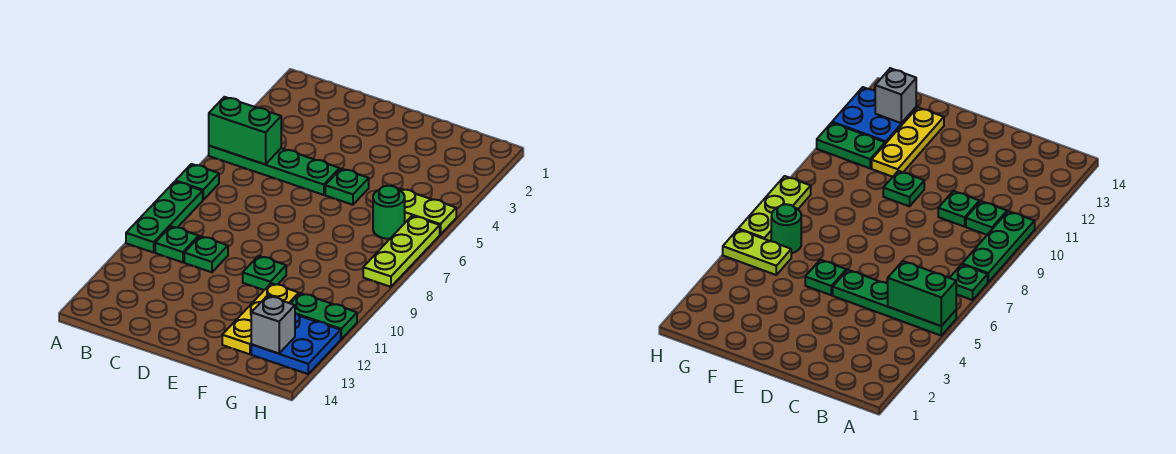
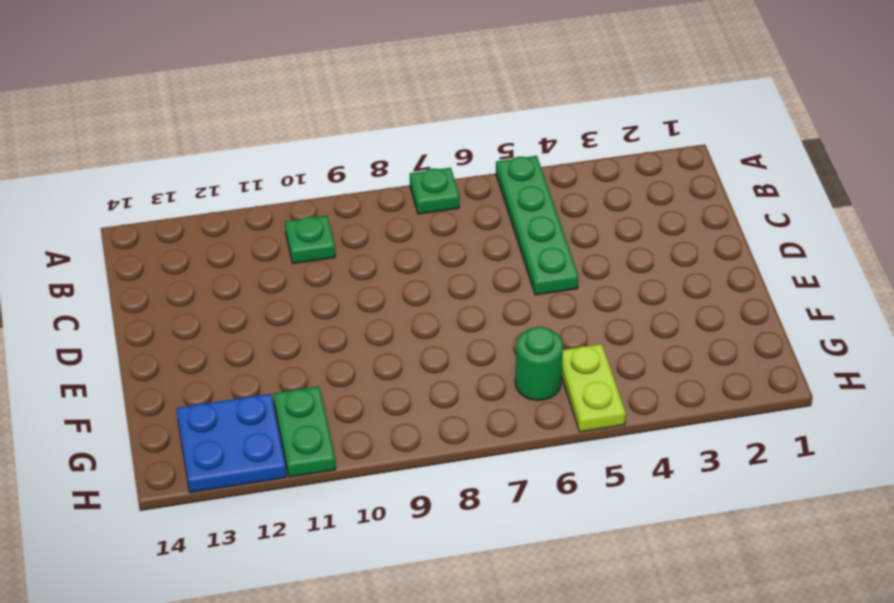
none -> green 1x3 plate [126,181,203,252]
none -> green 1x1 plate [184,236,228,272]
none -> green 1x1 plate [325,169,369,205]

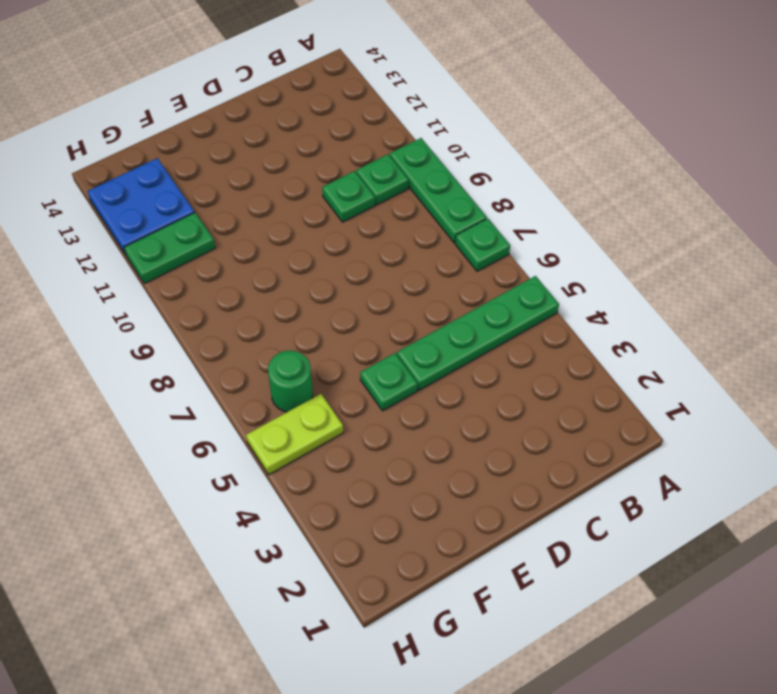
none -> green 1x1 plate [243,256,286,290]
none -> yellow 1x3 plate [222,283,299,354]
none -> lime 1x3 plate [363,216,440,287]

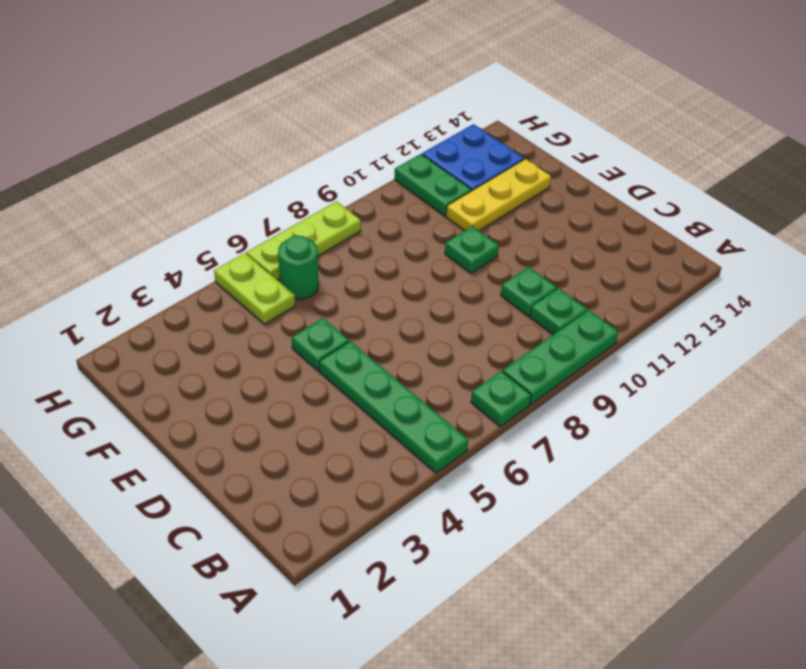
none -> green 1x2 brick [209,97,281,165]
none -> grey 1x1 brick [251,296,295,353]

